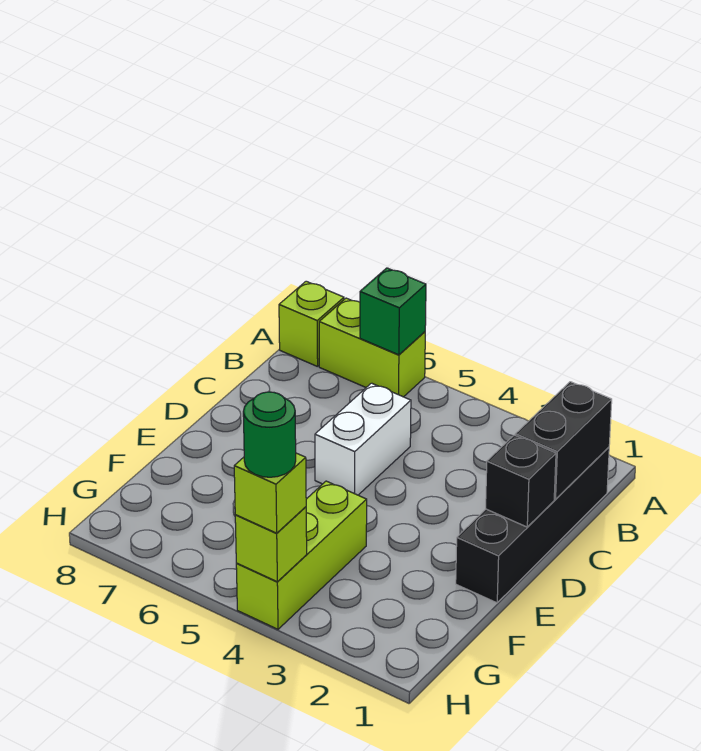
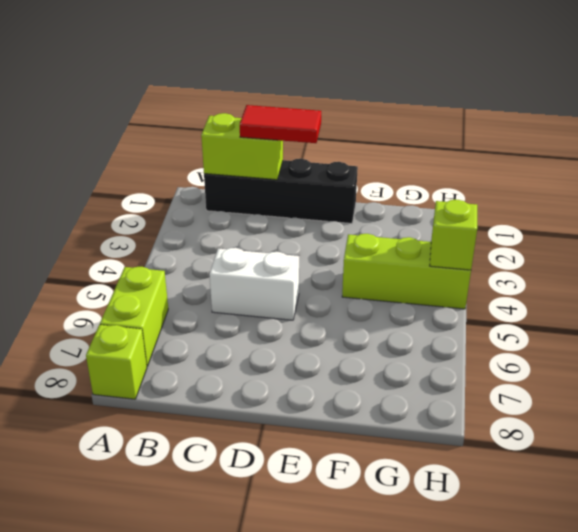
lime 1x2 brick [201,113,283,180] -> black 1x2 brick [515,382,612,499]
red 1x2 tile [240,105,321,143] -> none
none -> green 1x1 brick [360,268,426,355]
none -> black 1x1 brick [486,435,556,527]

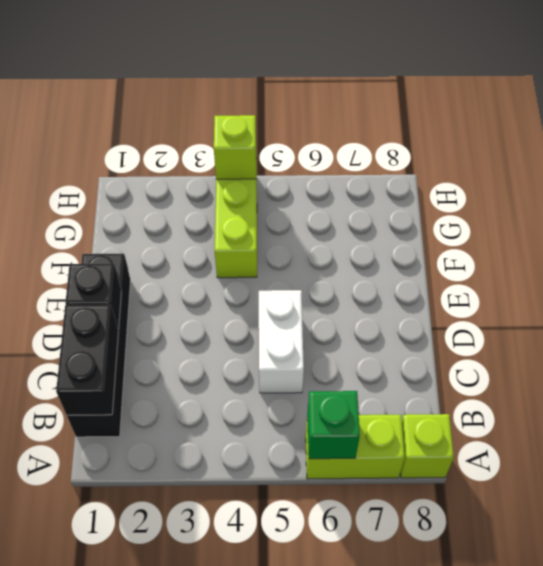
none -> lime 1x1 brick [234,453,306,533]
none -> green 1x1 round brick [243,392,296,477]

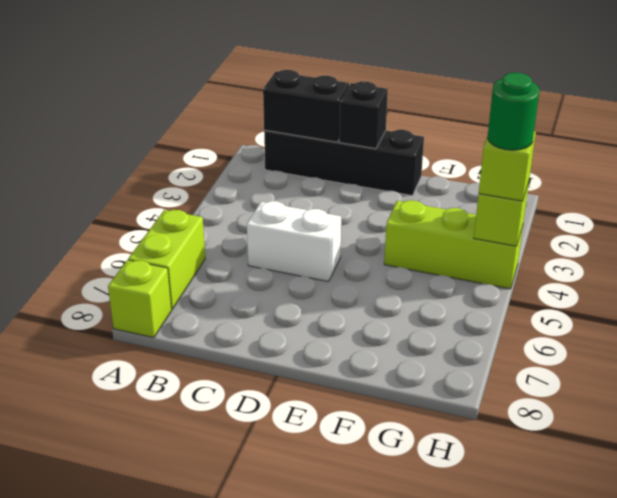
none -> green 1x1 brick [360,268,426,355]

